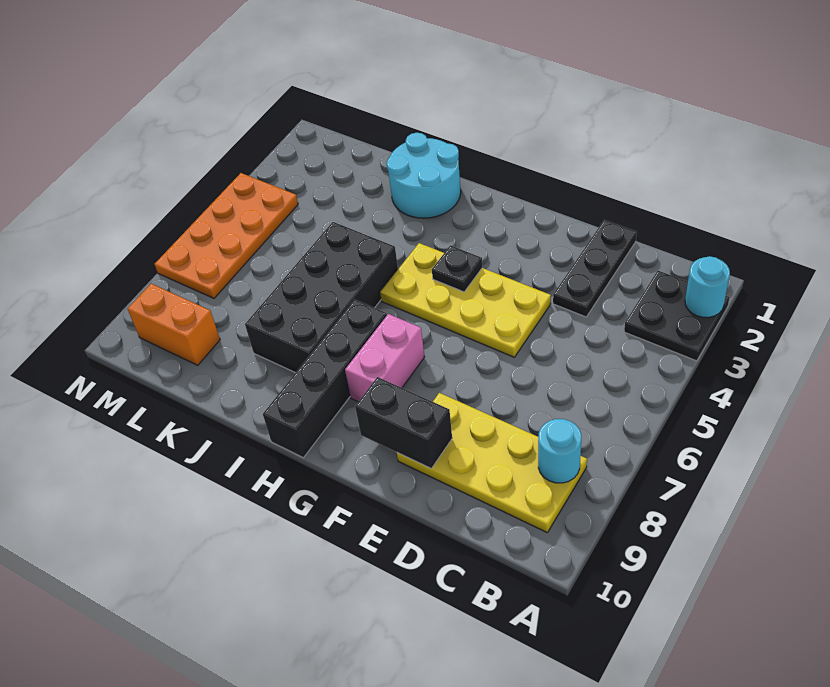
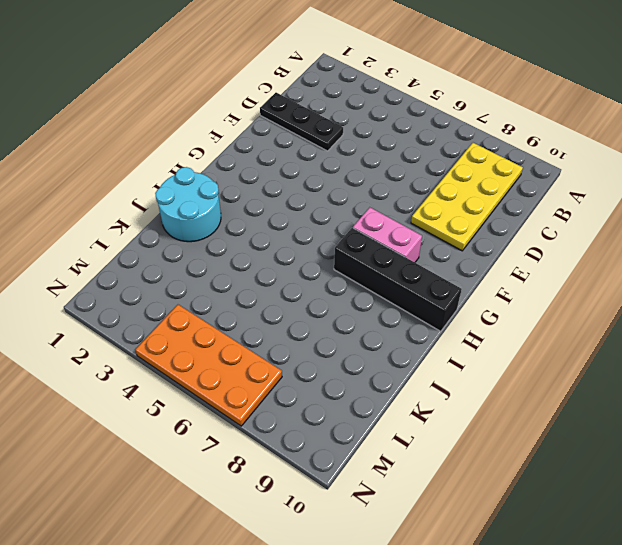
none -> black 2x2 plate [624,271,730,361]
none -> yellow 2x4 plate [380,243,551,357]
none -> black 2x4 brick [245,222,398,373]

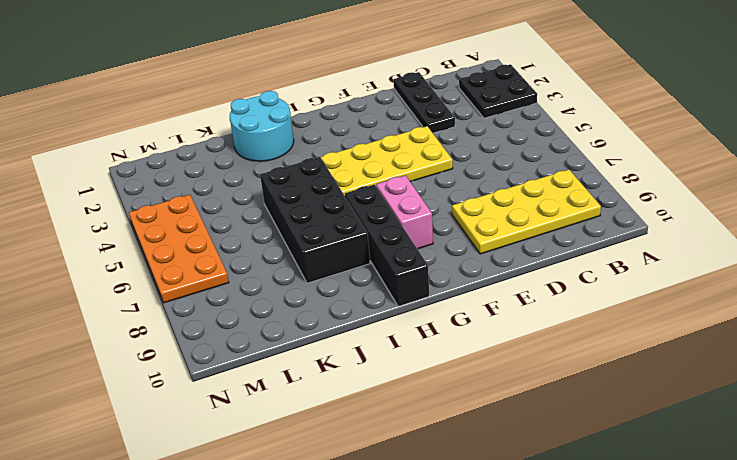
none -> orange 1x2 brick [128,284,220,365]
none -> cyan 1x1 round brick [685,256,730,317]
none -> cyan 1x1 round brick [538,419,581,483]

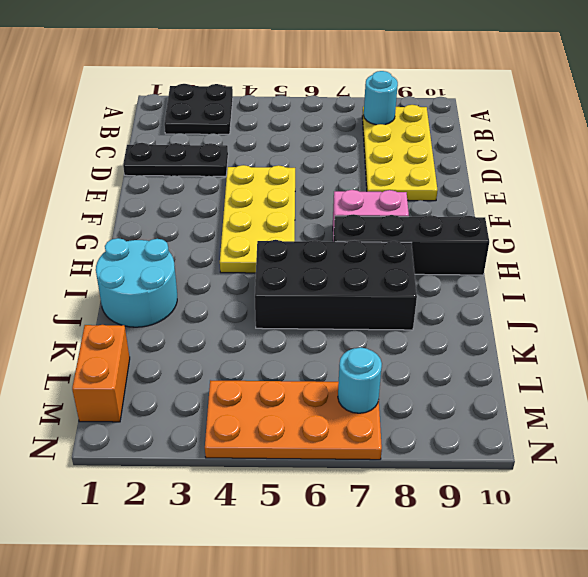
orange 1x2 brick [72,325,130,422] -> orange 1x2 brick moved to [128,284,220,365]
cyan 1x1 round brick [338,347,382,413] -> cyan 1x1 round brick moved to [685,256,730,317]
none -> black 1x2 brick [355,377,452,469]
none -> black 1x1 plate [432,245,482,292]

